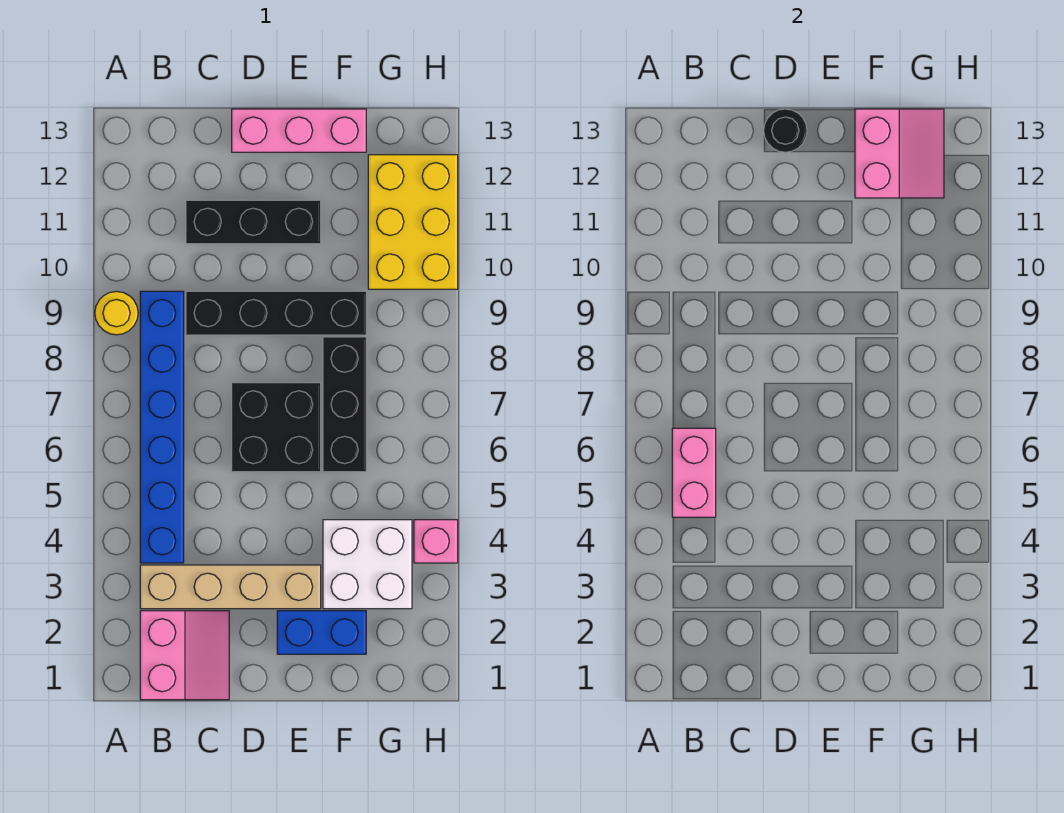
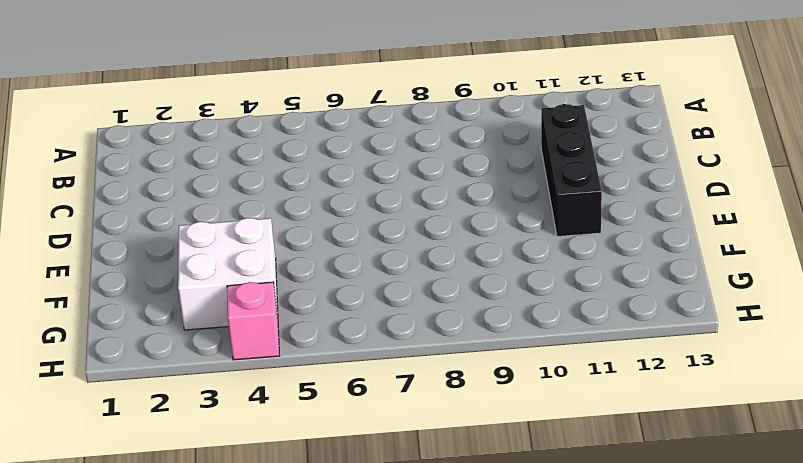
none -> yellow 1x1 round brick [95,291,138,335]
none -> pink 2x2 slope [140,611,229,700]
none -> tan 1x4 brick [140,565,321,609]

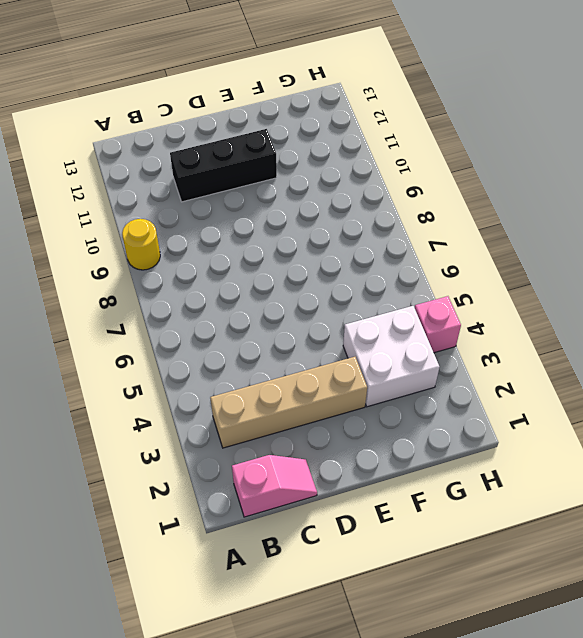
pink 1x2 slope [232,455,317,517] -> pink 2x2 slope [140,611,229,700]
none -> blue 1x6 brick [140,291,184,563]
none -> black 1x4 brick [186,291,366,335]
none -> black 2x2 brick [232,383,321,472]

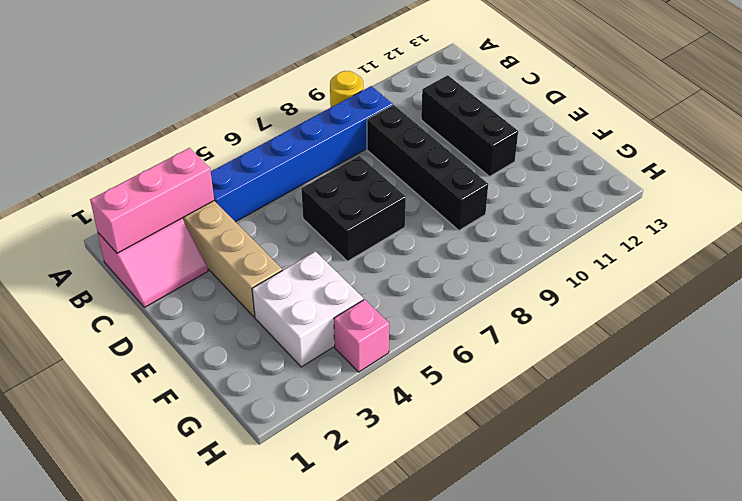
pink 1x3 brick [90,148,214,253] -> pink 1x3 brick turned to [232,109,366,152]
none -> blue 1x2 brick [277,611,366,654]
none -> black 1x3 brick [323,337,366,472]
none -> yellow 2x3 brick [368,155,458,289]

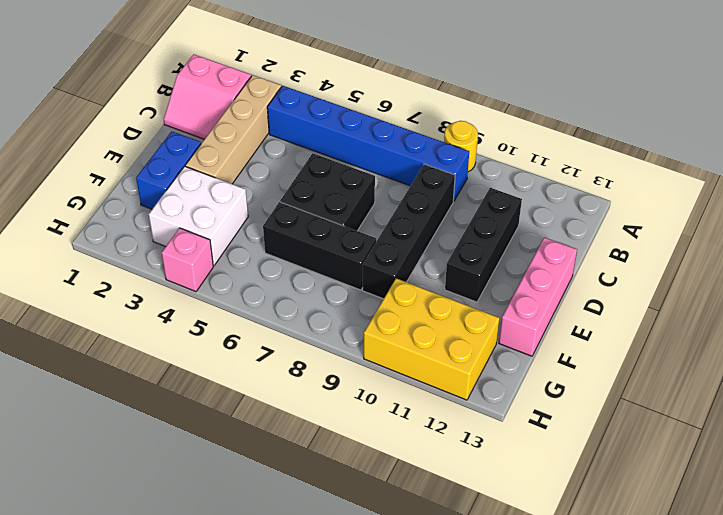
none -> pink 1x2 brick [672,428,716,517]
none -> black 1x1 round brick [764,109,807,152]
none -> pink 2x2 slope [855,109,944,198]

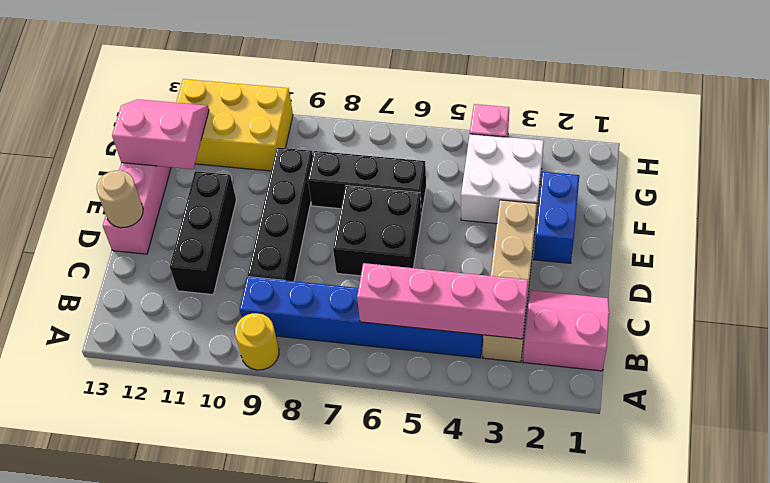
pink 1x4 brick [357,263,528,339] -> pink 1x2 brick [672,428,716,517]
tan 1x1 round brick [96,170,143,228] -> black 1x1 round brick [764,109,807,152]

